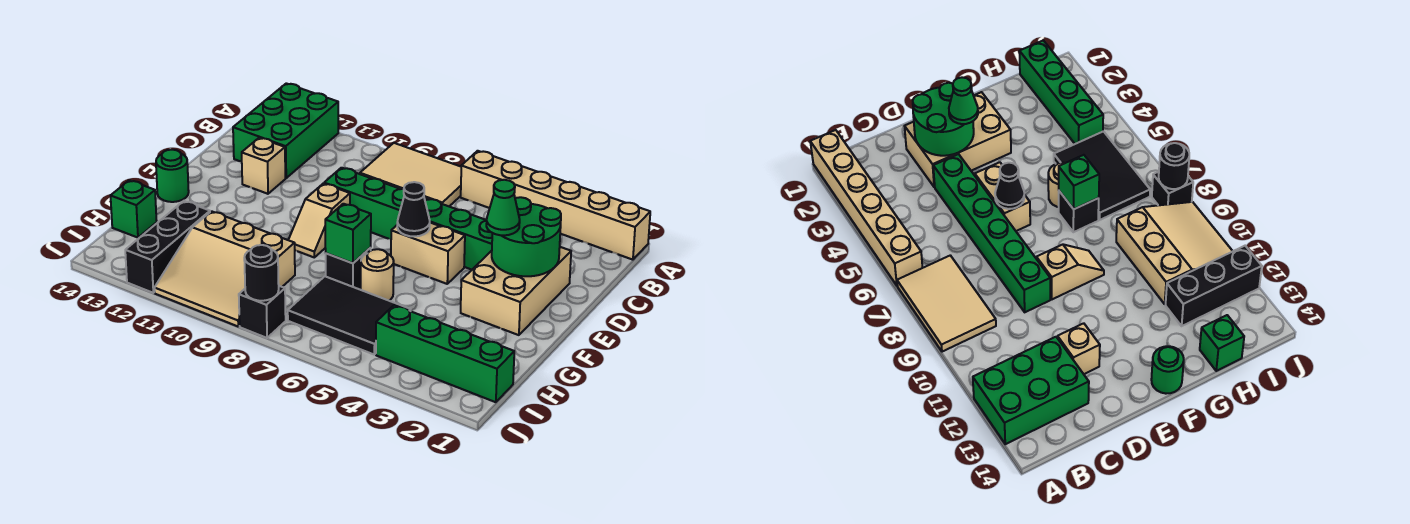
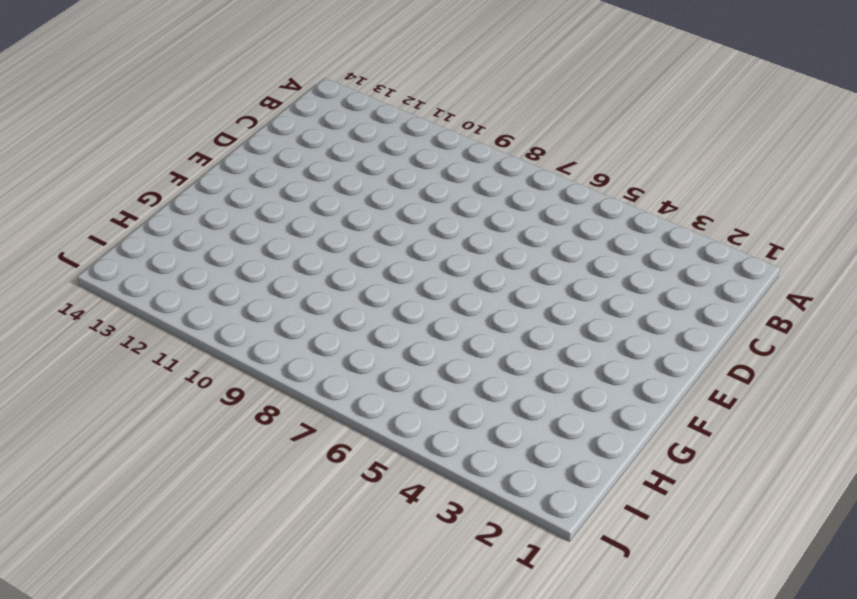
none -> tan 1x6 brick [461,151,650,260]
none -> tan 2x3 tile [360,143,461,206]
none -> green 2x3 brick [233,83,338,178]

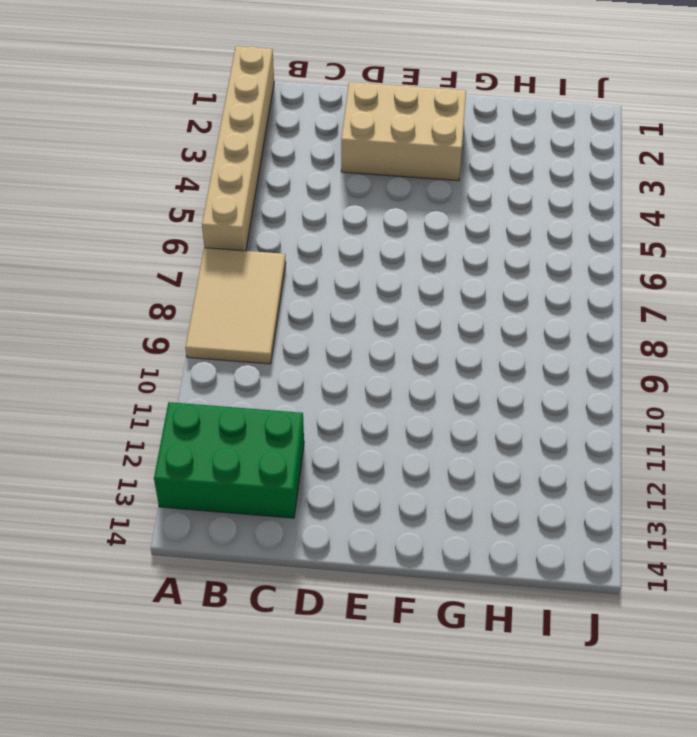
none -> green 1x6 brick [324,168,492,270]
none -> tan 1x1 brick [242,138,285,194]
none -> tan 1x2 brick [391,223,465,284]

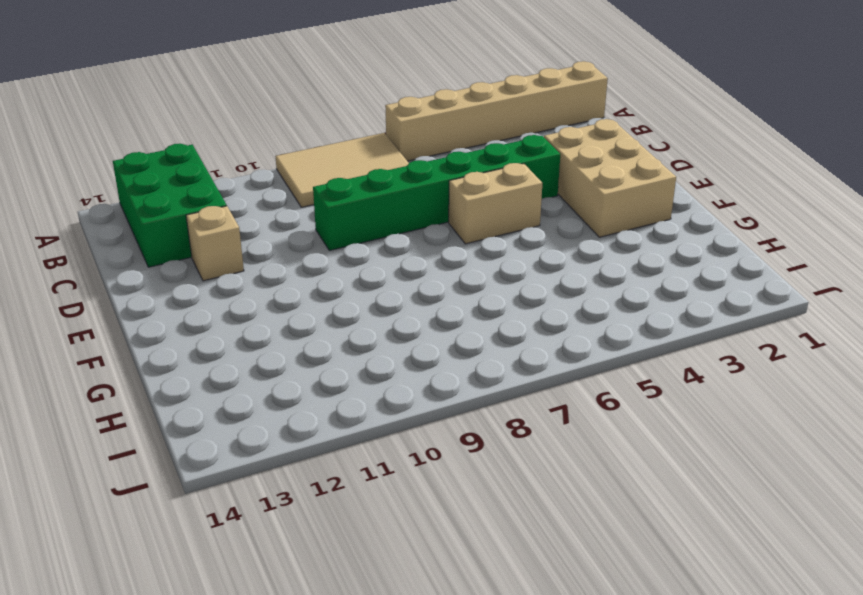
none -> tan 1x2 slope [289,183,350,257]
none -> green 1x1 round brick [156,150,189,202]
none -> tan 1x1 round brick [361,249,394,301]

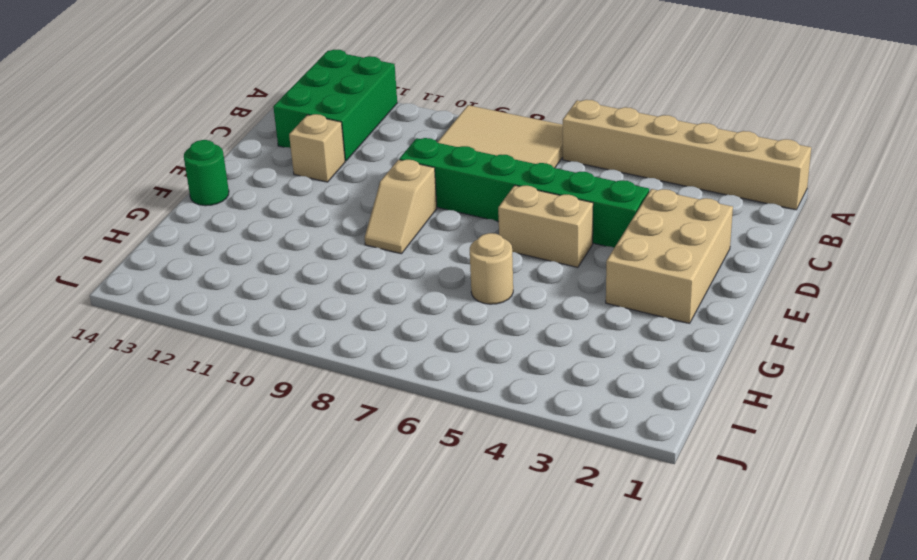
none -> black 1x1 brick [326,248,371,290]
none -> black 2x3 tile [288,276,411,354]
none -> tan 3x3 slope [155,211,295,326]

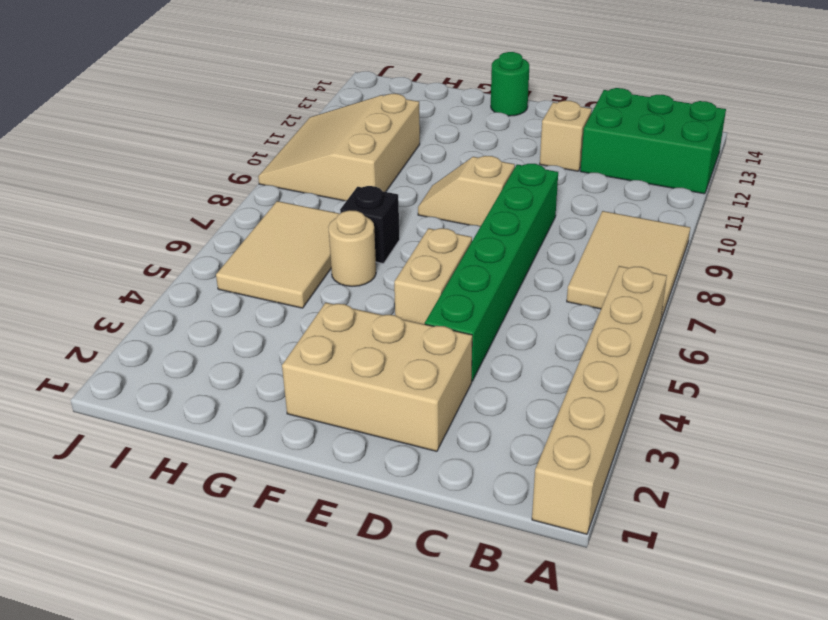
tan 2x3 tile [216,201,340,308] -> black 2x3 tile [288,276,411,354]
none -> black 1x3 brick [125,201,210,293]
none -> green 1x1 brick [111,180,157,238]
none -> green 1x4 brick [376,305,514,402]

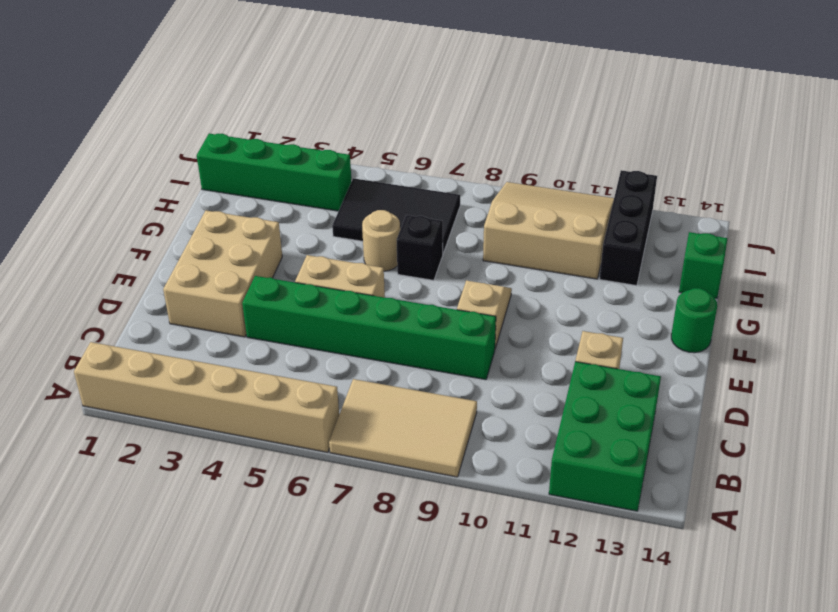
none -> black 1x1 brick [239,286,286,338]
none -> green 2x2 round brick [492,197,561,276]
none -> black 1x1 cone [397,182,430,237]

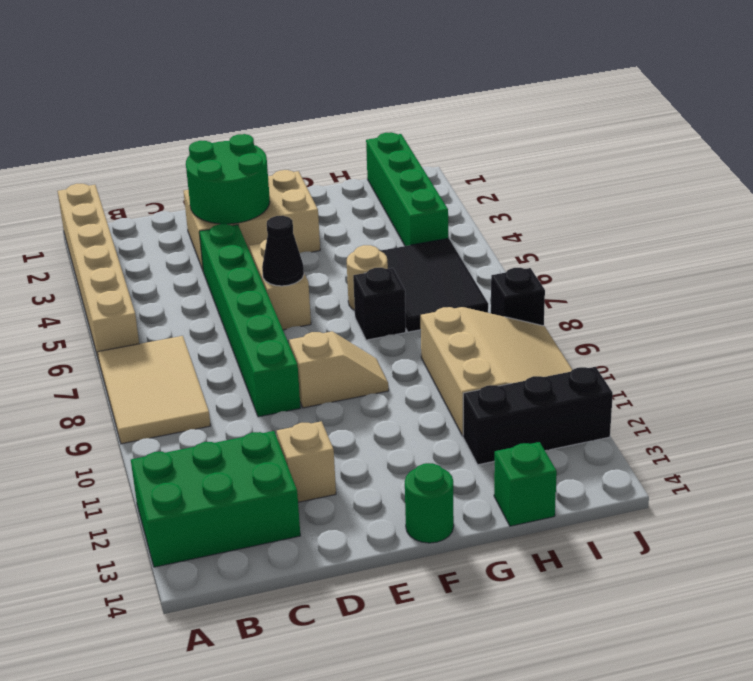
none -> green 1x1 brick [325,204,371,263]
none -> black 1x1 round brick [244,245,279,301]
none -> green 1x1 cone [486,180,520,235]

